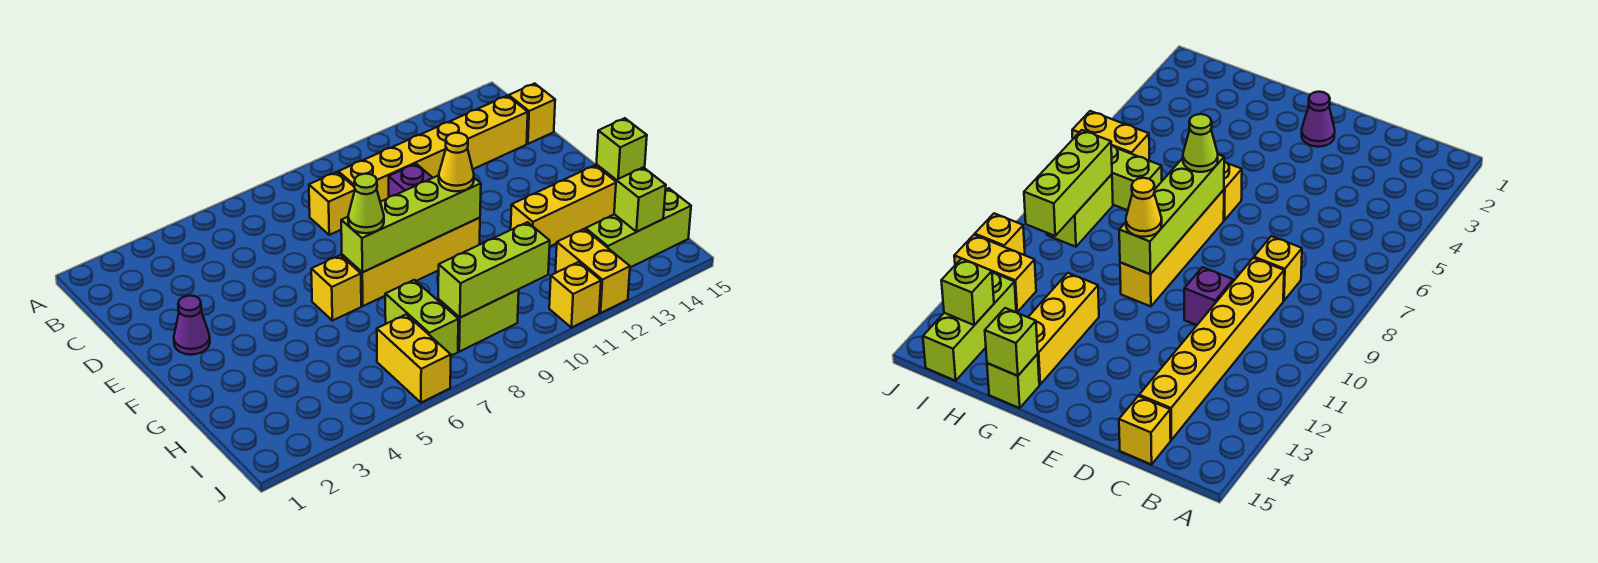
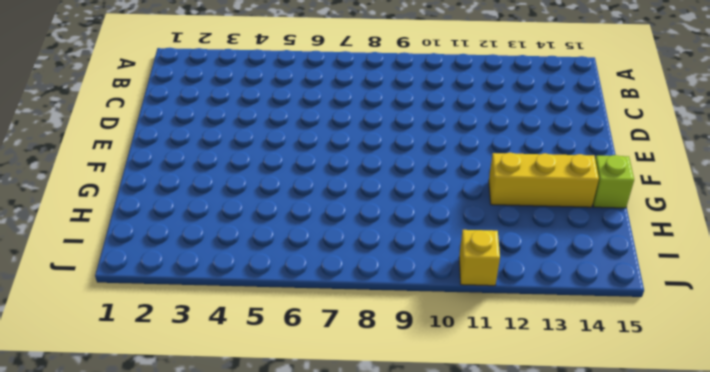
none -> yellow 1x1 brick [309,172,355,235]
none -> yellow 1x6 brick [338,96,528,202]
none -> yellow 1x1 brick [509,84,555,144]

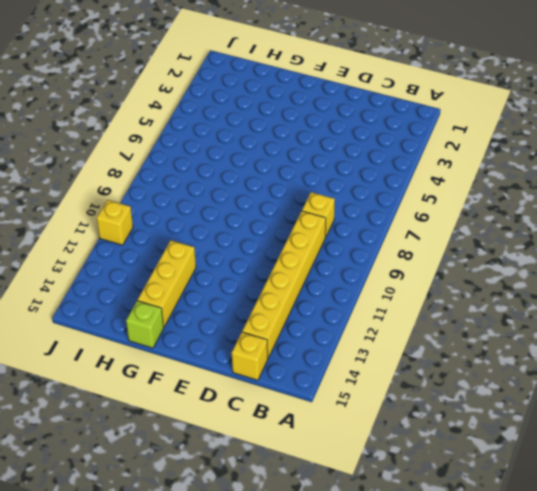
none -> purple 1x1 brick [389,164,433,197]
none -> purple 1x1 cone [174,296,210,355]
none -> yellow 1x1 brick [311,255,361,321]

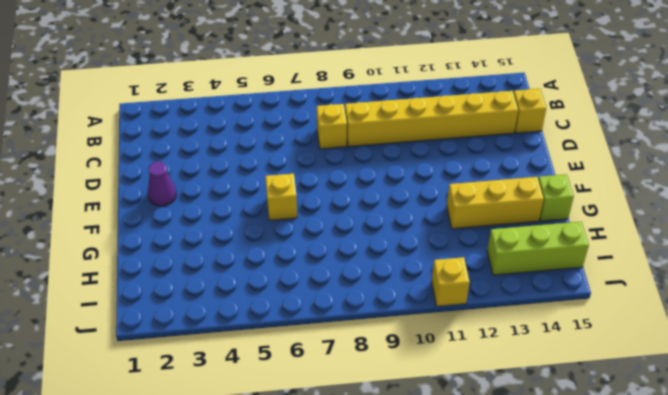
none -> purple 1x1 brick [389,164,433,197]
none -> yellow 1x4 brick [342,218,480,306]
none -> lime 1x2 brick [385,280,458,356]

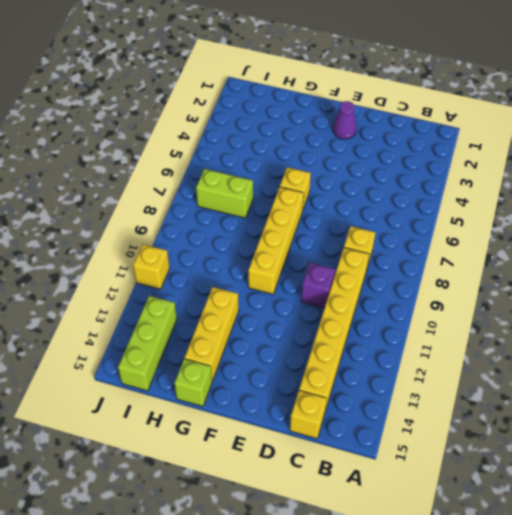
none -> yellow 1x2 brick [377,315,451,403]
none -> lime 1x2 brick [438,290,519,352]
none -> yellow 1x2 brick [555,229,630,313]

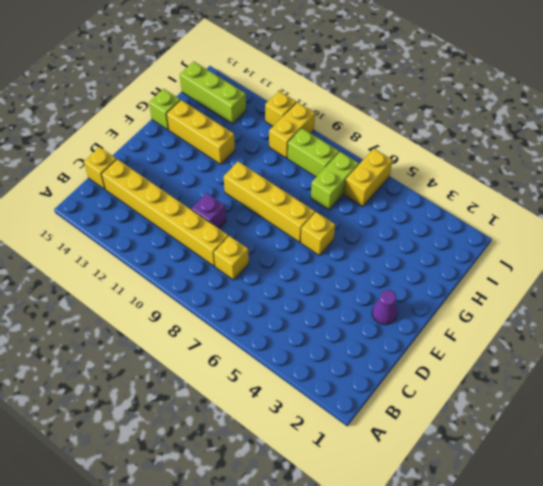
yellow 1x2 brick [269,102,315,158] -> yellow 1x2 brick moved to [555,229,630,313]
none -> lime 1x4 brick [341,175,481,272]
none -> lime 1x1 brick [596,118,647,180]
none -> lime 1x3 brick [438,222,550,318]

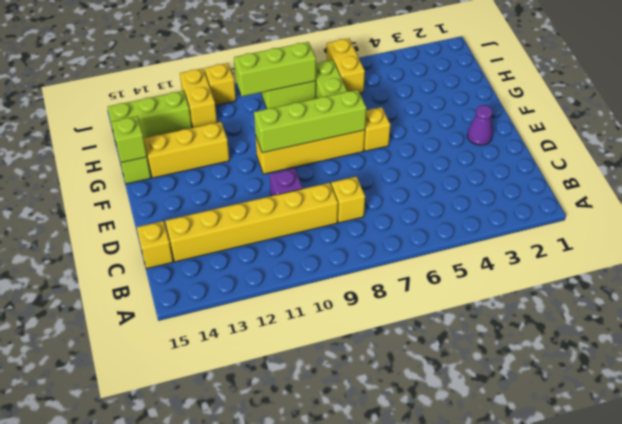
none -> lime 1x1 brick [614,167,666,232]
none -> lime 1x1 cone [348,174,384,233]
none -> yellow 1x1 cone [439,133,474,191]

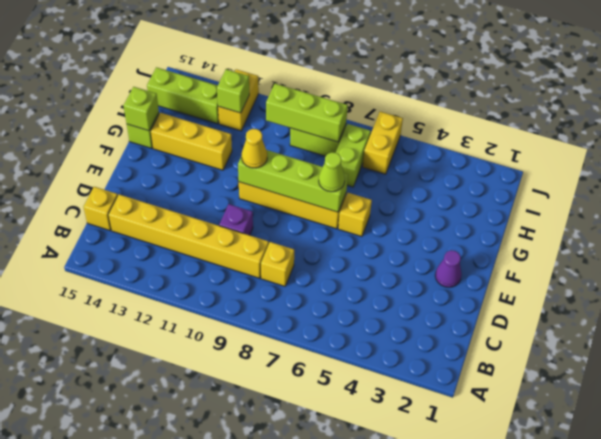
lime 1x1 brick [217,69,249,113] -> lime 1x1 brick moved to [614,167,666,232]
none -> yellow 1x1 brick [549,262,601,328]

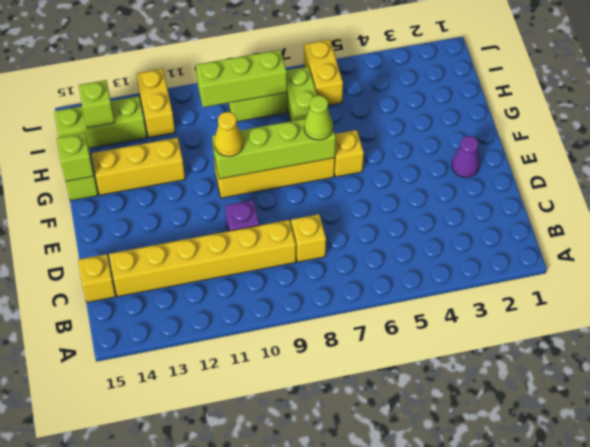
none -> yellow 1x1 brick [549,262,601,328]

